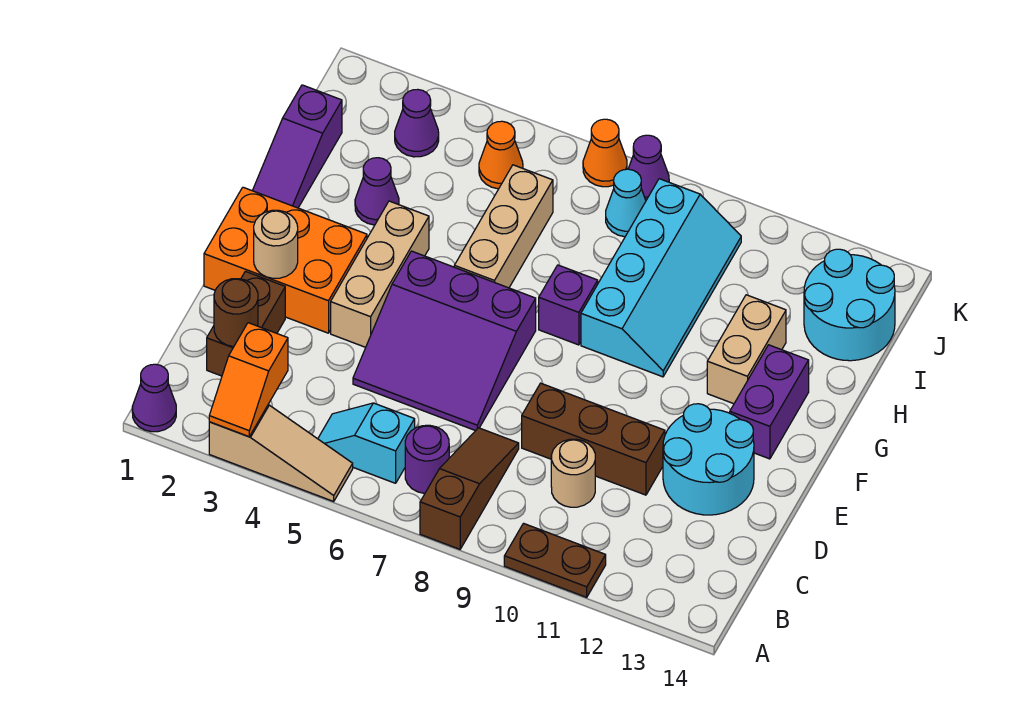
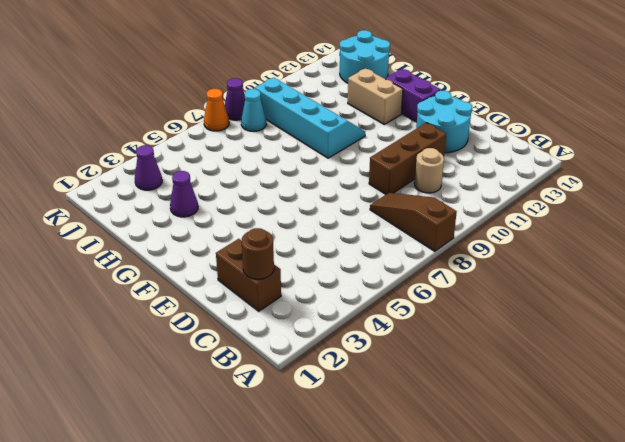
none -> purple 1x1 cone [132,364,176,432]
none -> tan 1x3 slope [209,405,353,501]
none -> brown 1x2 plate [504,523,606,597]

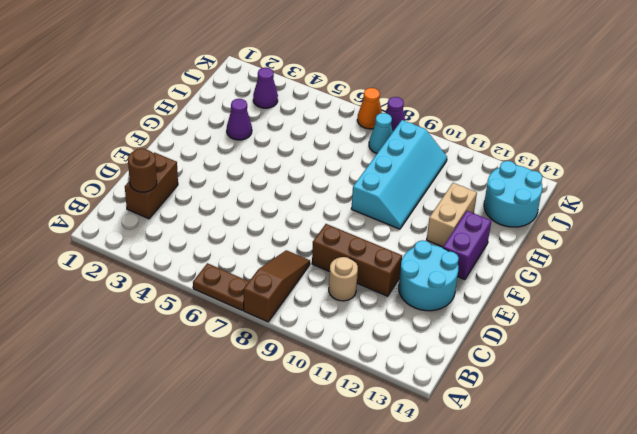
brown 1x2 plate [193,263,249,311] -> brown 1x2 plate moved to [504,523,606,597]
none -> purple 1x1 cone [132,364,176,432]
none -> tan 1x3 slope [209,405,353,501]
none -> cyan 1x2 slope [318,403,415,483]

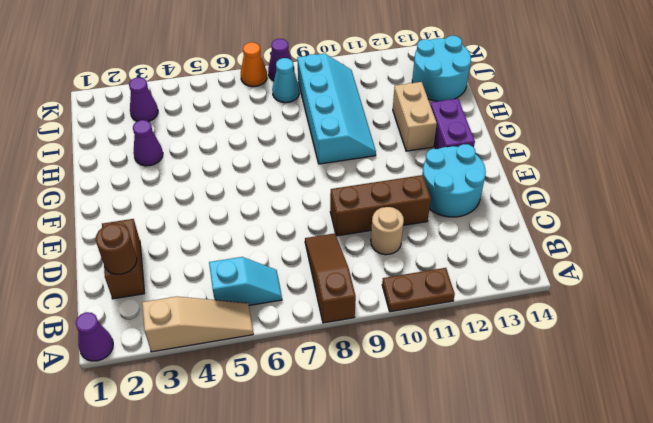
cyan 1x2 slope [209,257,282,305] -> cyan 1x2 slope turned to [318,403,415,483]
none -> purple 1x1 round brick [405,425,449,494]
none -> purple 3x3 slope [353,251,536,431]
none -> orange 2x3 brick [204,187,367,333]

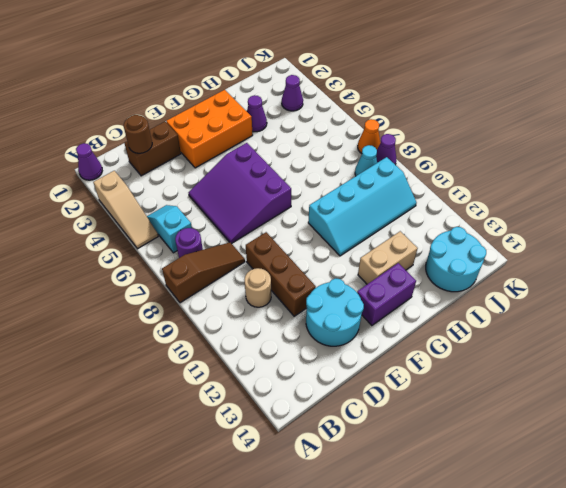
orange 2x3 brick [166,90,253,168] -> orange 2x3 brick turned to [204,187,367,333]
none -> brown 1x2 plate [504,523,606,597]
none -> tan 1x3 brick [331,201,429,347]
none -> purple 1x3 slope [252,85,342,208]

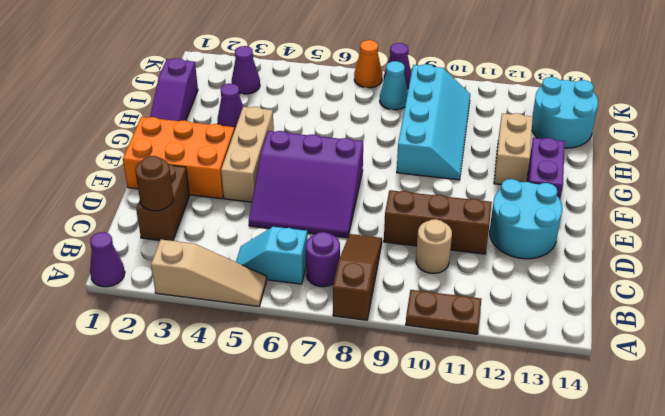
none -> tan 1x3 brick [454,165,553,288]
none -> purple 1x1 brick [539,265,598,345]
none -> orange 1x1 cone [479,121,523,189]

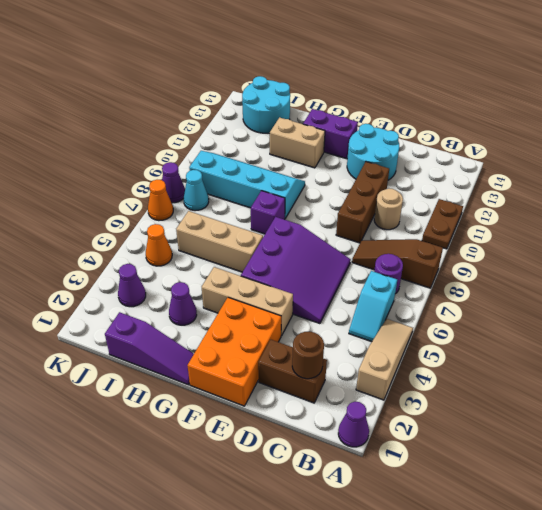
none -> orange 1x2 slope [209,323,288,437]
none -> tan 1x1 round brick [254,210,298,278]

